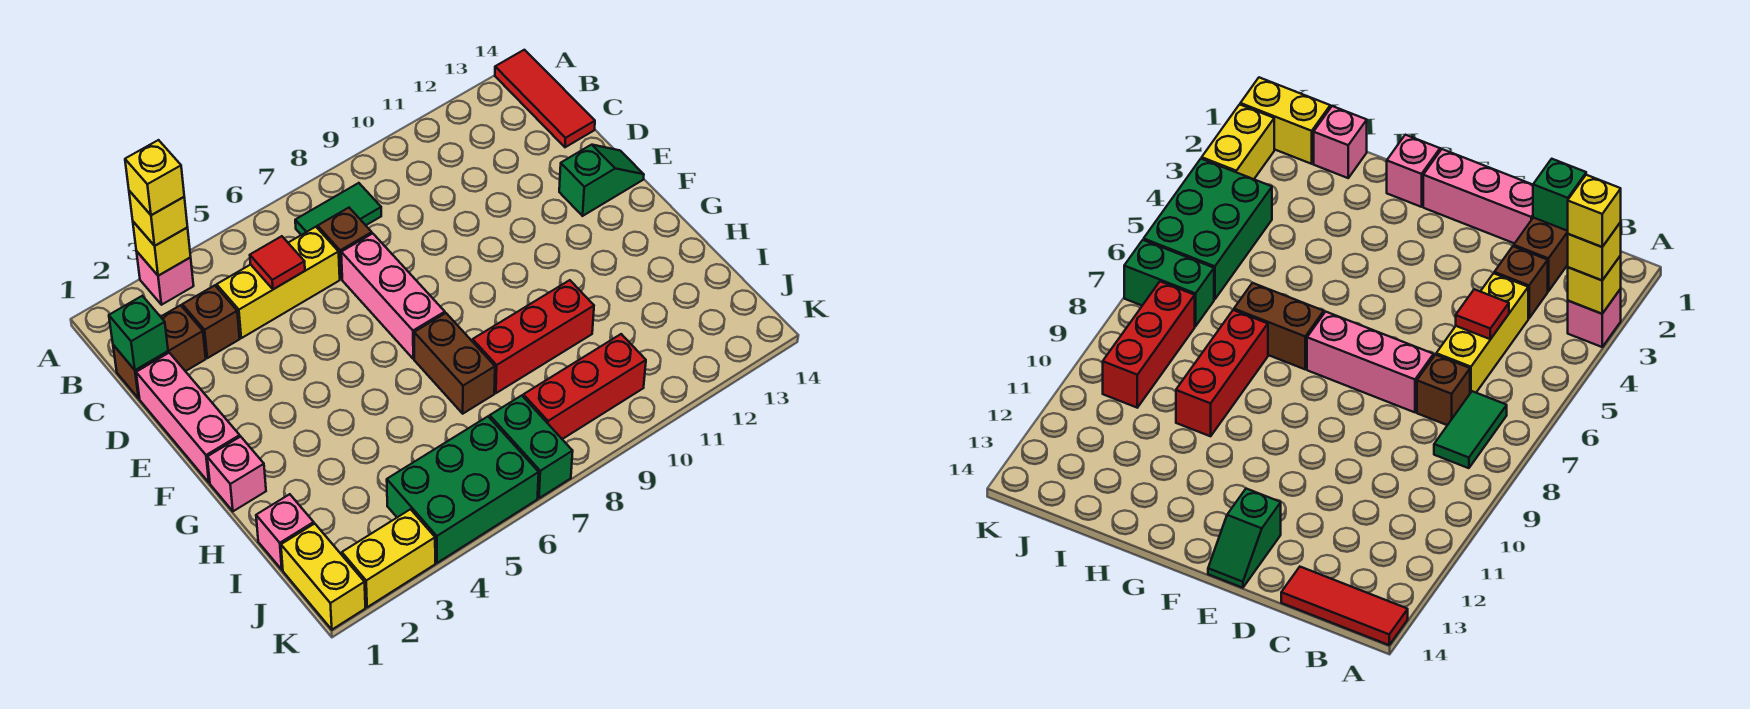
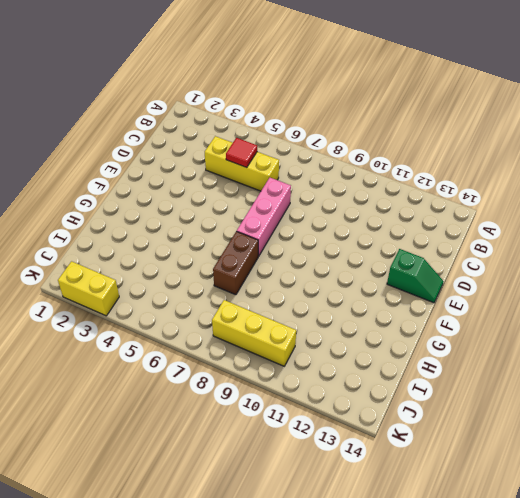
yellow 1x3 brick [212,300,296,366] -> red 1x3 brick [523,334,646,439]
none -> pink 1x1 brick [136,251,194,305]
none -> red 1x3 tile [495,50,595,147]
none -> green 1x2 tile [295,183,381,235]

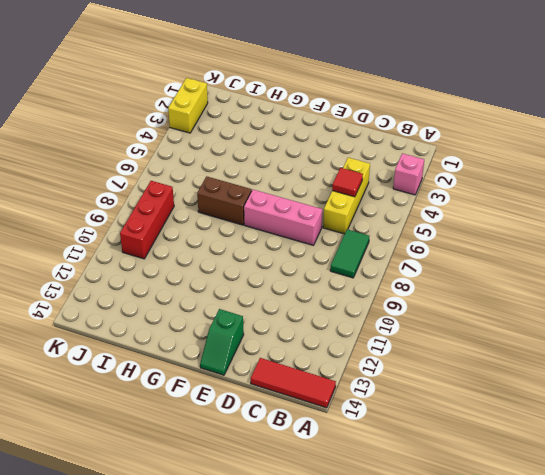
none -> brown 1x2 brick [113,305,206,399]
none -> brown 1x1 brick [182,285,240,358]
none -> brown 1x1 brick [318,208,372,279]

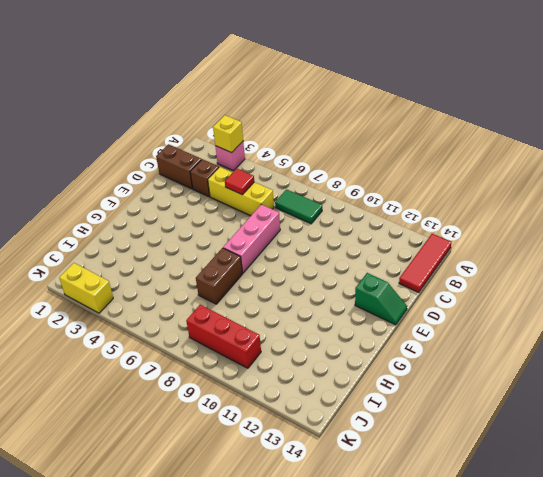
none -> brown 1x1 brick [318,208,372,279]
none -> pink 1x3 brick [136,353,240,483]
none -> pink 1x1 brick [207,437,266,511]

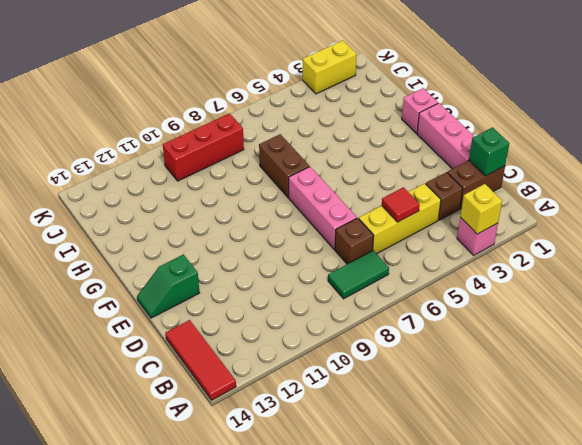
none -> red 1x3 brick [473,280,594,393]
none -> pink 1x1 brick [256,494,314,570]
none -> yellow 1x2 brick [281,524,365,629]

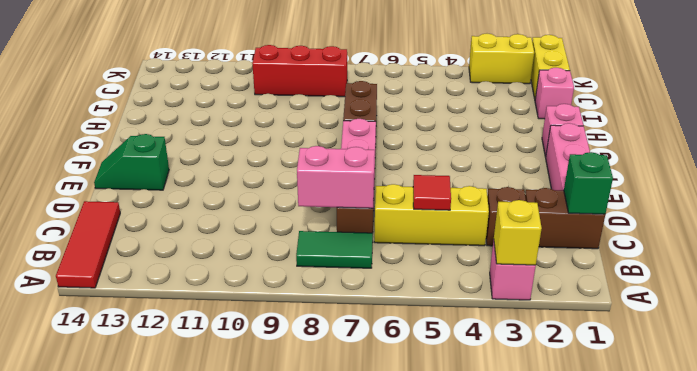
pink 1x2 brick [297,146,375,208] -> none
none -> red 1x3 brick [473,280,594,393]
none -> green 2x3 brick [387,417,539,563]
none -> green 1x2 brick [490,396,573,498]

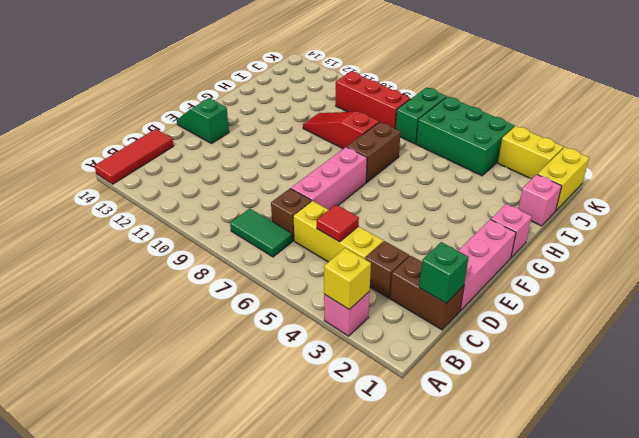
red 1x3 slope [303,112,379,149] -> red 1x3 brick [473,280,594,393]
none -> yellow 1x1 brick [129,191,187,246]
none -> yellow 1x1 brick [125,140,184,215]

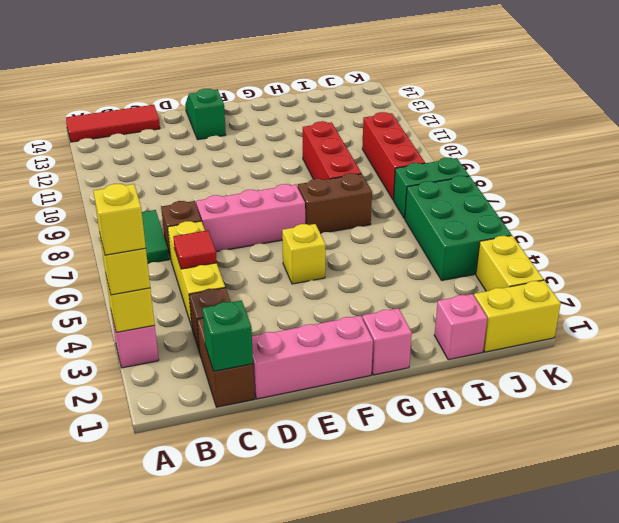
yellow 1x1 brick [282,224,326,284] -> none

